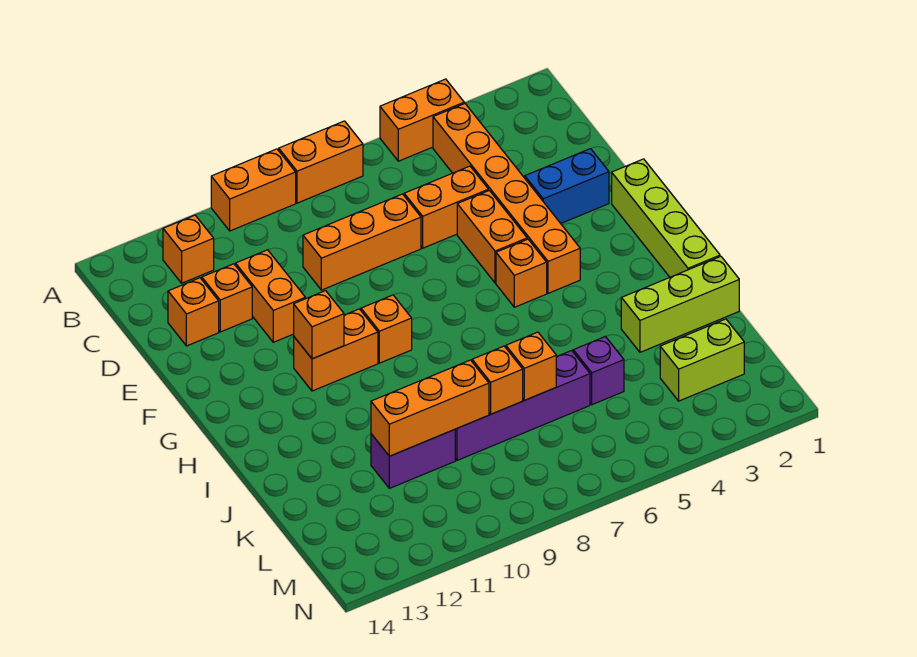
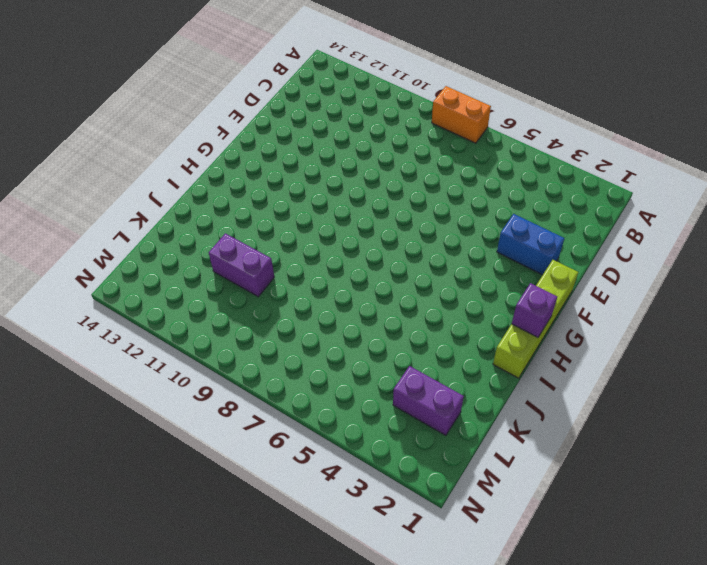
purple 1x1 brick [512,283,557,337] -> purple 1x1 brick moved to [573,337,624,405]
purple 1x2 brick [393,366,464,435] -> lime 1x2 brick [660,319,744,401]
none -> orange 1x2 brick [380,79,464,161]
none -> orange 1x2 brick [211,149,296,231]
none -> orange 1x6 brick [433,103,580,293]

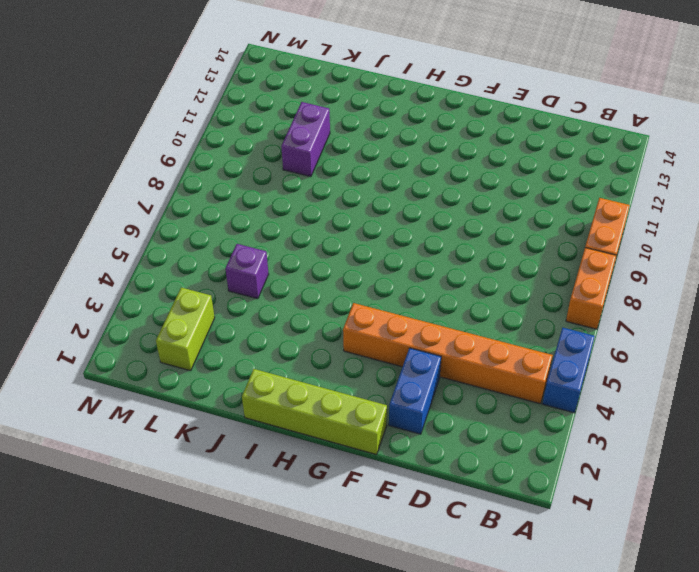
blue 1x2 brick [542,328,595,413] -> orange 1x2 brick [380,79,464,161]
none -> orange 1x1 brick [163,215,214,283]
none -> orange 1x2 brick [404,166,488,248]
none -> orange 1x3 brick [303,194,421,290]

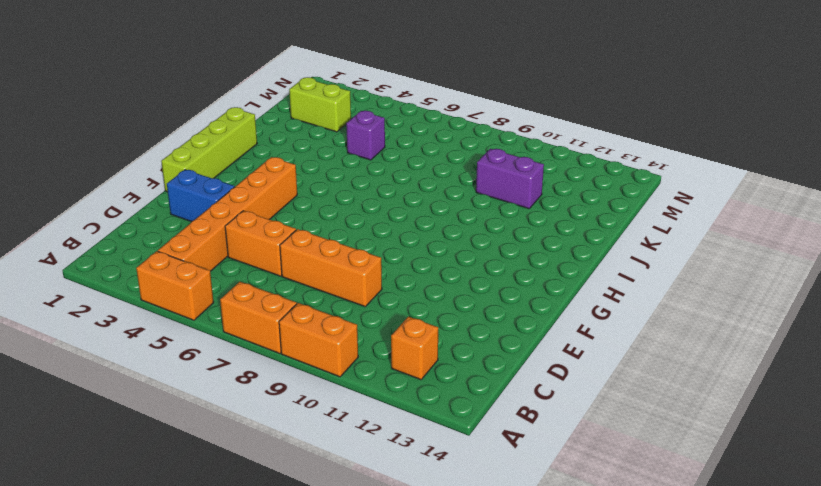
none -> orange 1x2 brick [236,250,305,342]
none -> orange 1x1 brick [202,264,252,332]
none -> orange 1x1 brick [168,278,219,346]

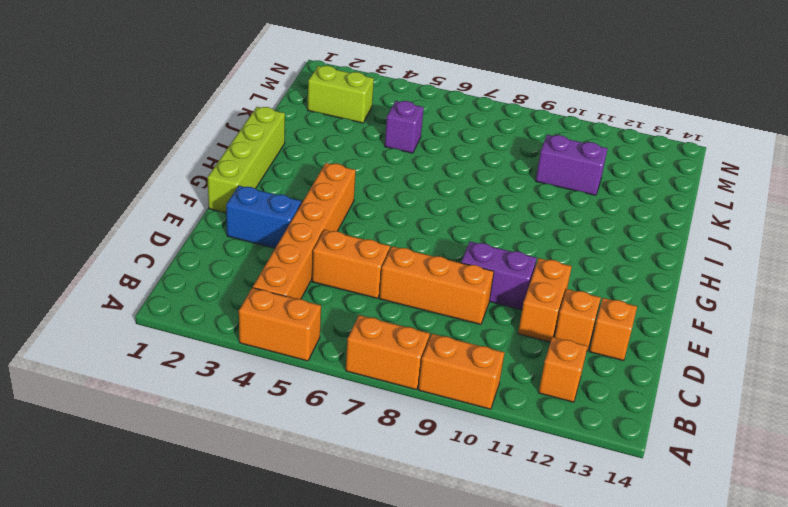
purple 1x2 brick [461,242,537,310] -> none
none -> orange 1x2 brick [457,191,527,283]
none -> orange 1x1 brick [496,239,547,307]
none -> orange 1x1 brick [361,295,412,363]

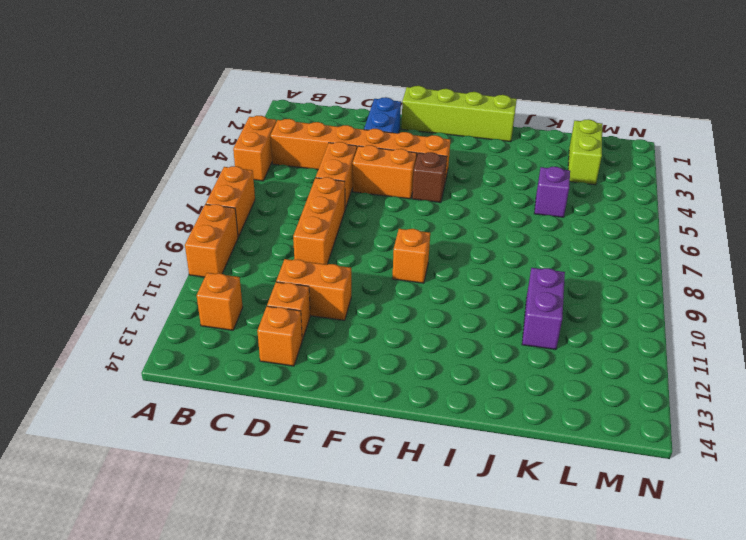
brown 1x1 brick [412,152,447,203] -> orange 1x1 brick [496,239,547,307]
none -> orange 1x2 brick [294,309,378,391]
none -> lime 1x3 brick [621,256,739,352]
none -> purple 1x4 brick [455,350,590,460]

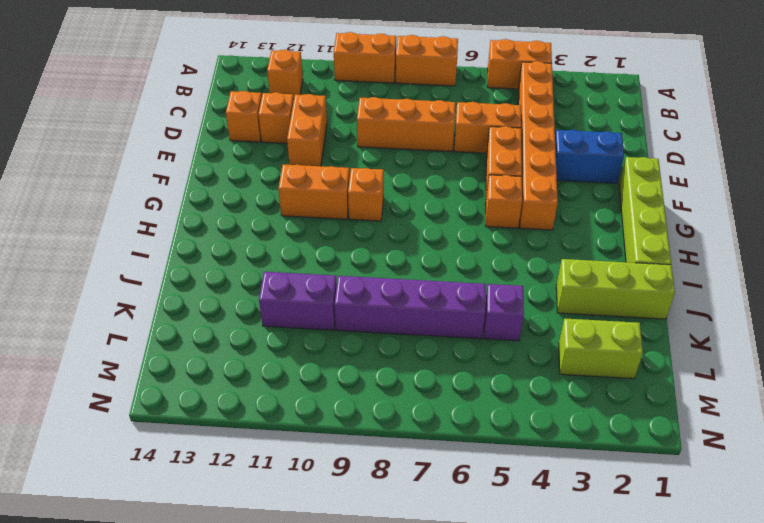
none -> orange 1x1 brick [294,291,344,359]
none -> orange 1x1 brick [506,332,556,400]
none -> orange 1x1 brick [472,346,523,414]

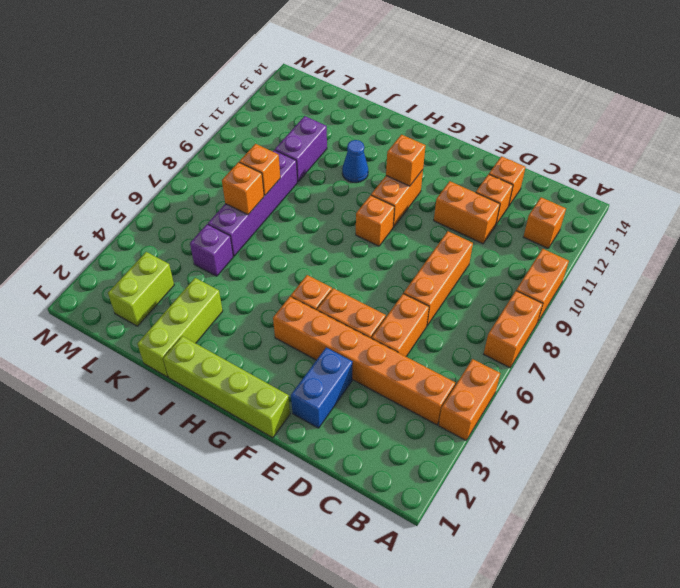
blue 1x1 cone [342,140,368,183] -> none
none -> orange 1x3 brick [371,360,489,456]

